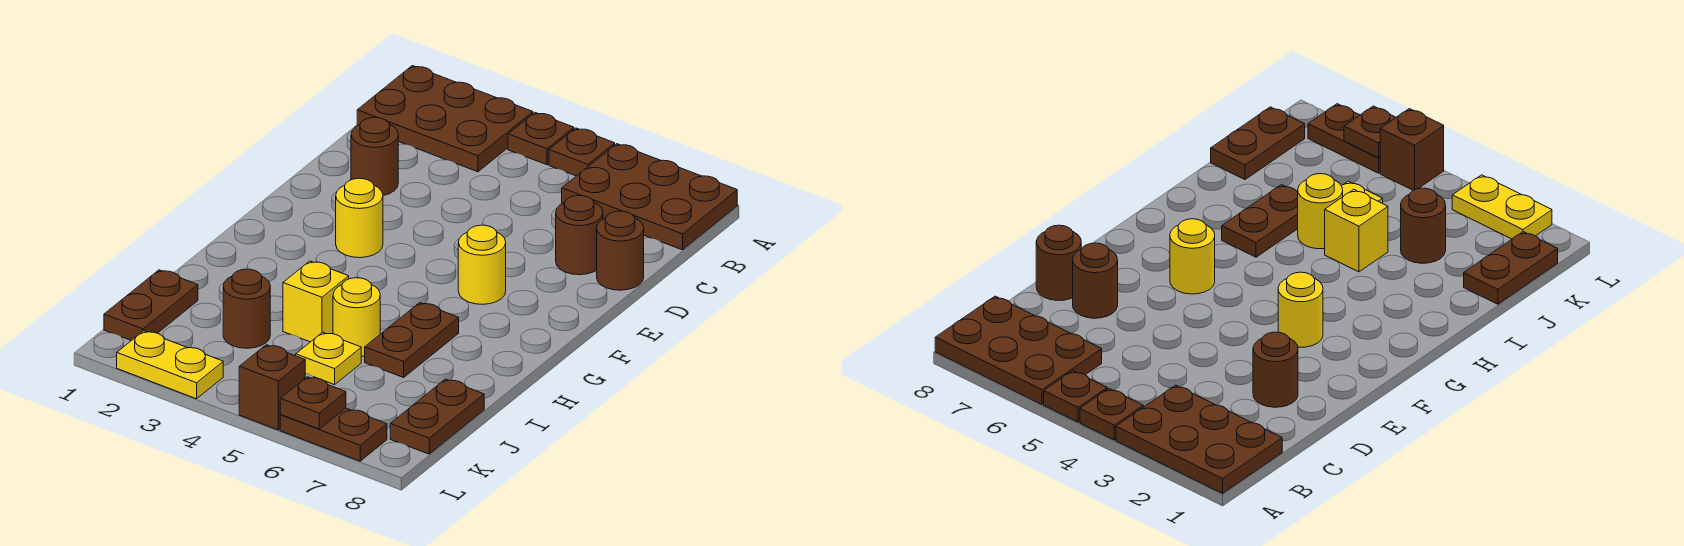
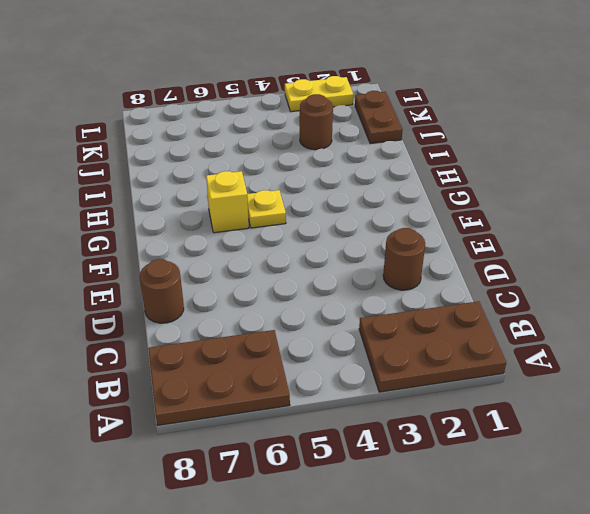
yellow 1x1 plate [247,190,286,228] -> yellow 1x1 plate moved to [296,332,361,385]
yellow 1x1 brick [206,171,249,233] -> yellow 1x1 brick moved to [283,261,349,342]
none -> brown 1x1 plate [508,113,574,165]
none -> brown 1x1 plate [549,128,615,176]
none -> brown 1x1 round brick [556,196,603,275]

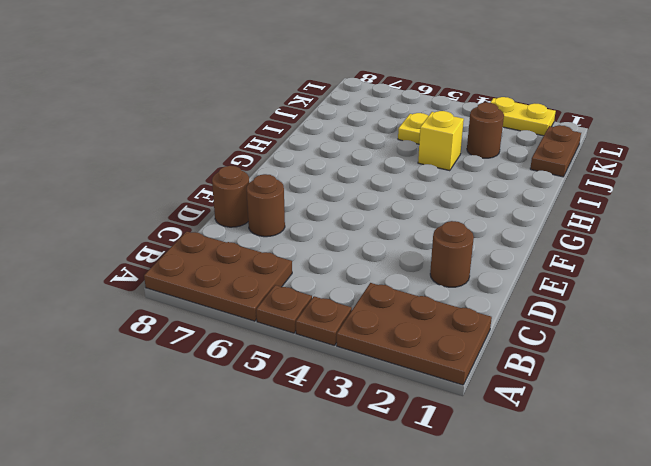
none -> yellow 1x1 round brick [336,178,383,258]
none -> yellow 1x1 round brick [458,225,506,304]
none -> brown 1x2 plate [365,303,459,377]

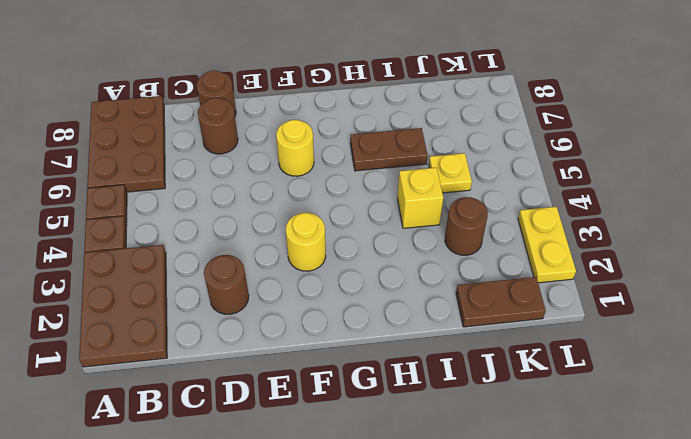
none -> yellow 1x1 round brick [333,278,380,357]
none -> brown 1x2 plate [390,379,484,454]
none -> brown 1x1 brick [239,345,305,430]

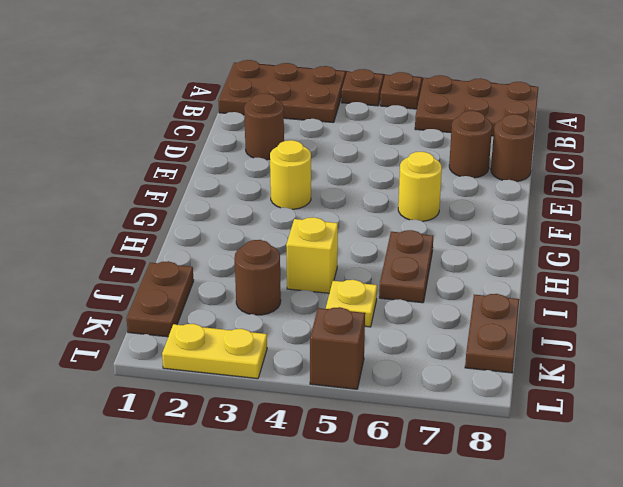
none -> yellow 1x1 round brick [333,278,380,357]
none -> brown 1x2 plate [280,408,387,461]
none -> brown 1x1 plate [280,377,346,429]

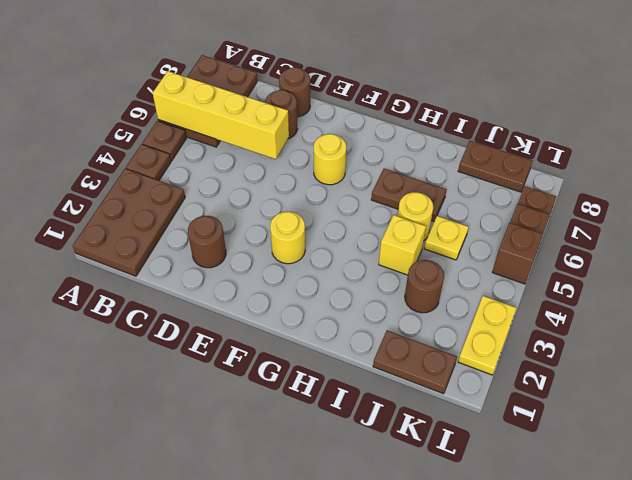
yellow 1x4 brick [153,71,289,159] -> none

